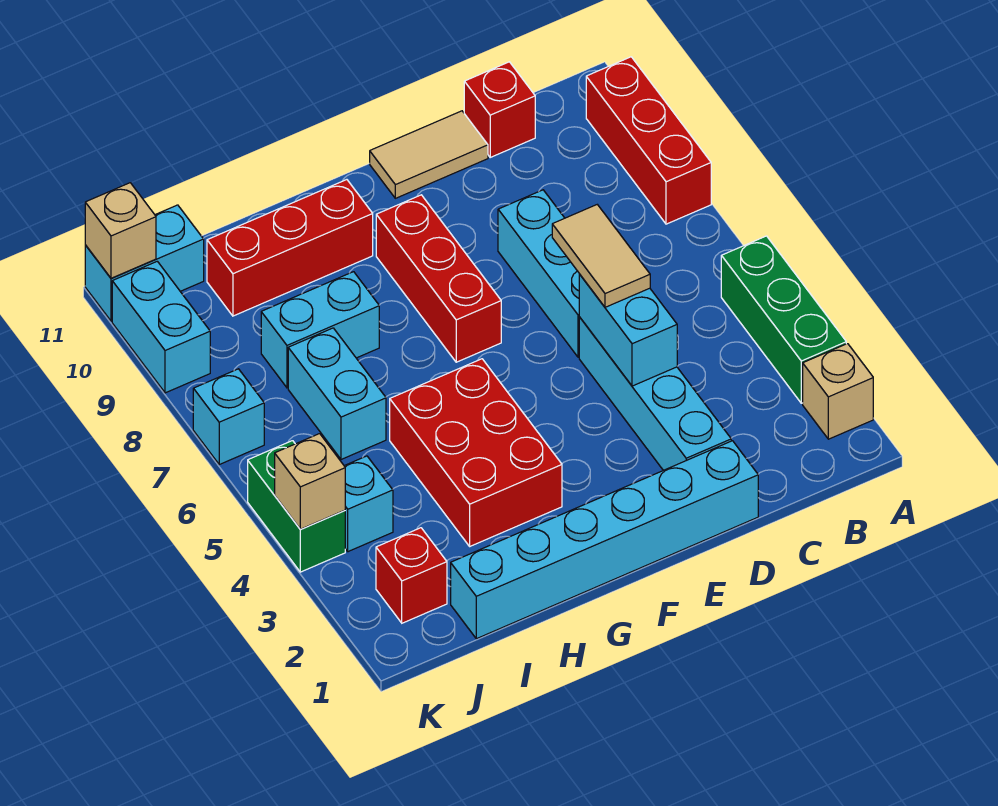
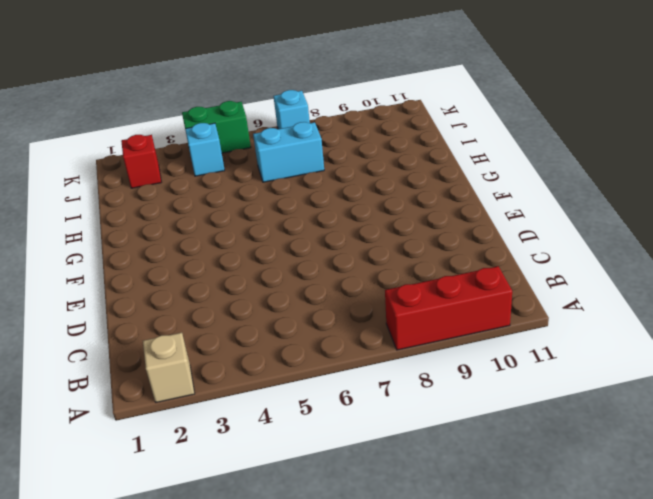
none -> green 1x3 brick [721,236,846,403]
none -> red 1x1 brick [464,62,535,157]
none -> cyan 1x6 brick [451,441,758,639]

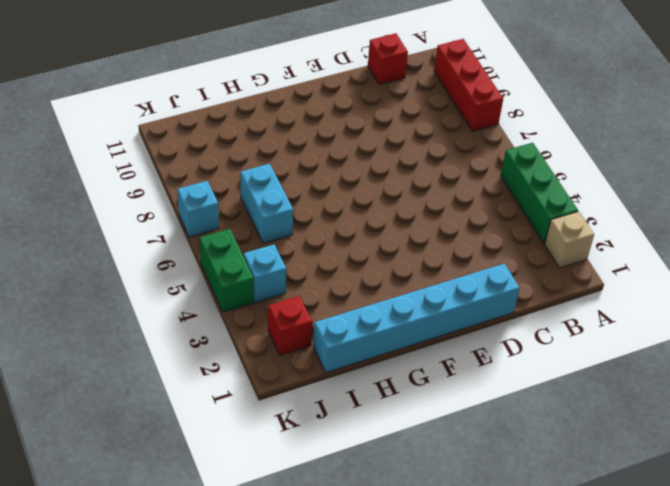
none -> cyan 1x4 brick [579,317,731,470]
none -> cyan 1x3 brick [498,190,579,357]
none -> tan 1x2 tile [370,111,488,198]

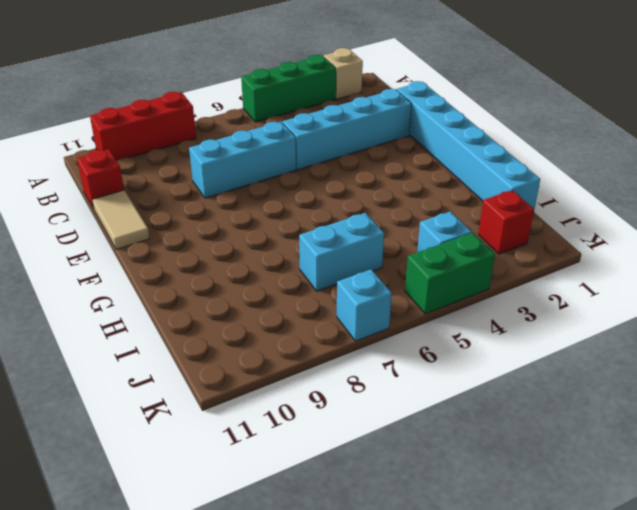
none -> red 1x3 brick [376,195,501,362]
none -> red 2x3 brick [390,359,562,546]
none -> red 1x3 brick [207,180,373,316]

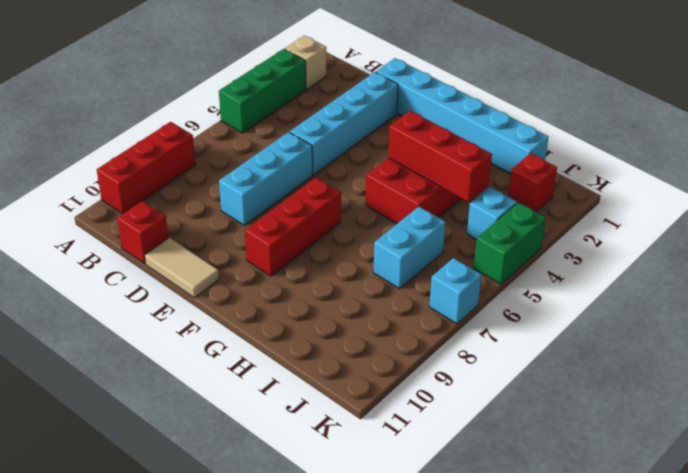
red 1x3 brick [388,111,492,202] -> red 1x3 brick moved to [207,180,373,316]
none -> cyan 1x2 brick [261,272,379,388]
none -> cyan 1x2 brick [85,205,204,321]
none -> cyan 1x2 brick [112,261,210,393]

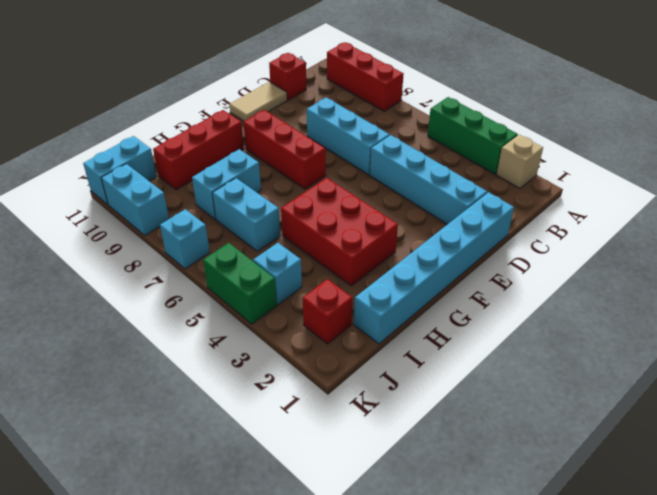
none -> cyan 1x2 brick [579,274,677,386]
none -> tan 1x1 brick [275,434,345,529]
none -> tan 1x1 brick [85,183,156,278]

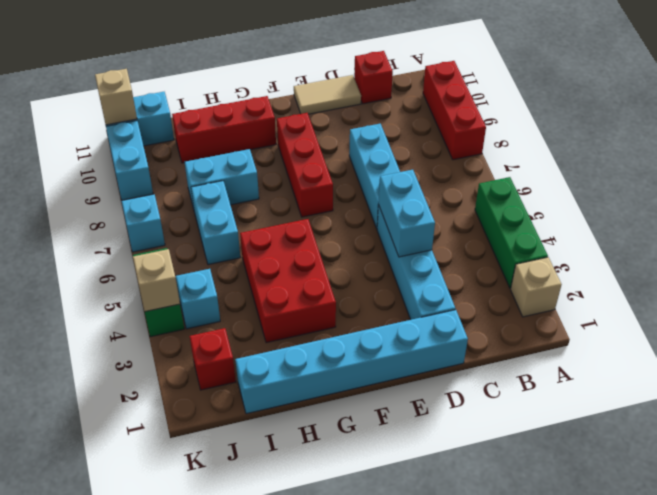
none -> tan 1x2 tile [552,205,650,307]

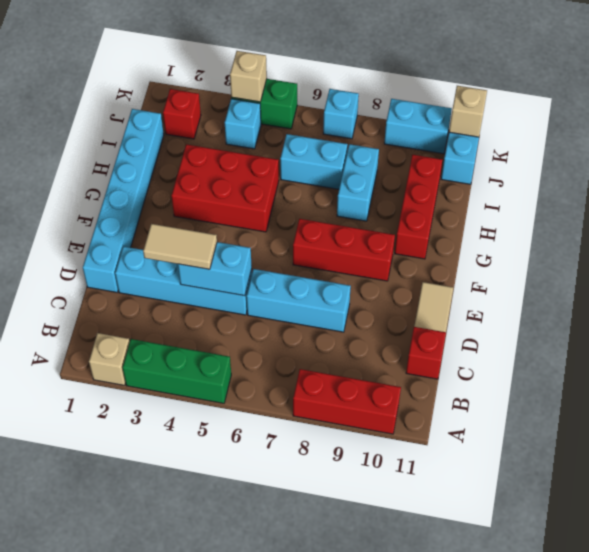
tan 1x2 tile [143,224,217,269] -> tan 1x2 tile moved to [552,205,650,307]

